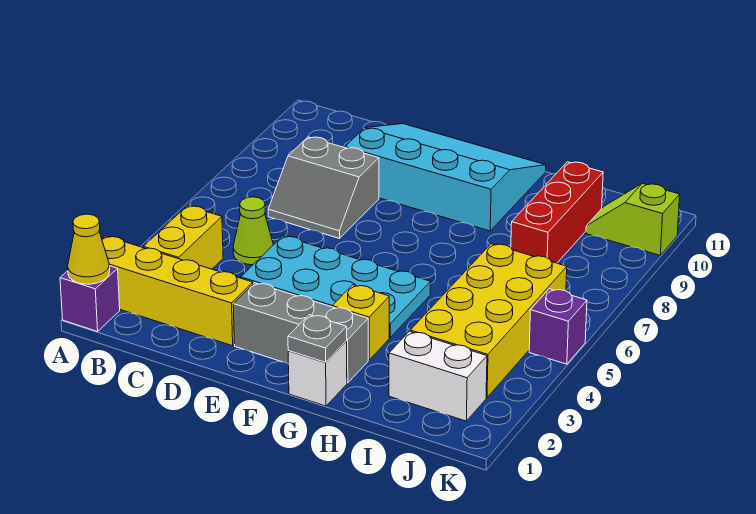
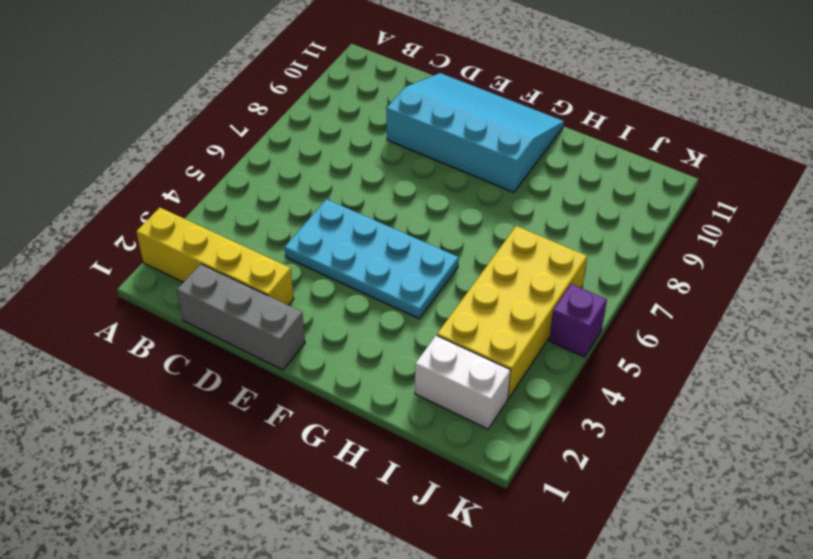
grey 1x3 brick [177,264,305,370] -> grey 1x3 brick moved to [233,283,368,383]
none -> purple 1x1 brick [60,266,120,332]
none -> yellow 1x2 brick [143,206,223,269]
none -> lime 1x1 cone [233,197,273,265]

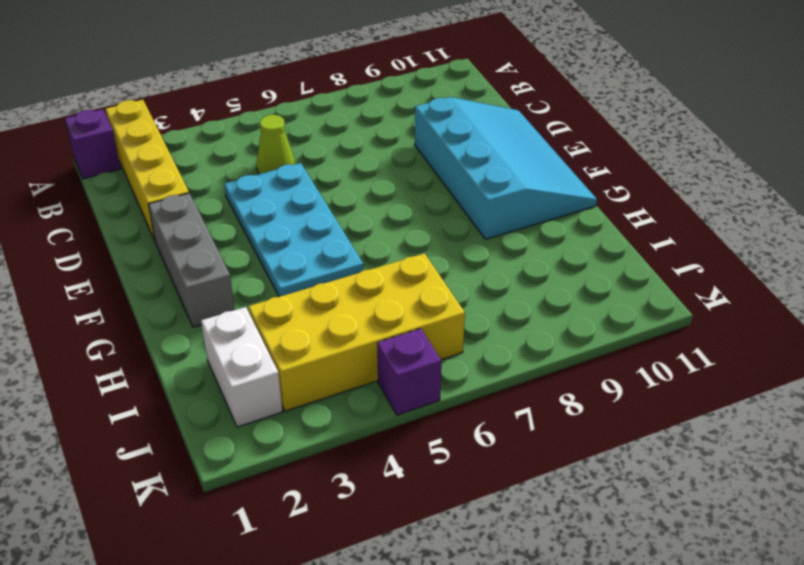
none -> yellow 1x2 brick [143,206,223,269]
none -> grey 2x2 slope [268,137,379,239]
none -> white 1x1 brick [288,341,347,406]

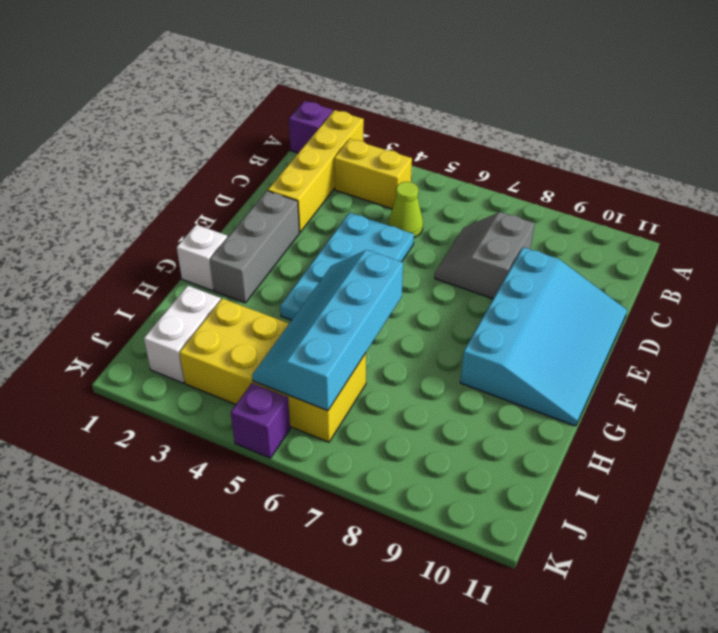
cyan 2x4 slope [252,250,403,411] -> none
none -> yellow 1x1 brick [332,285,389,360]
none -> red 1x3 brick [511,162,603,263]
none -> lime 1x2 slope [586,183,680,255]

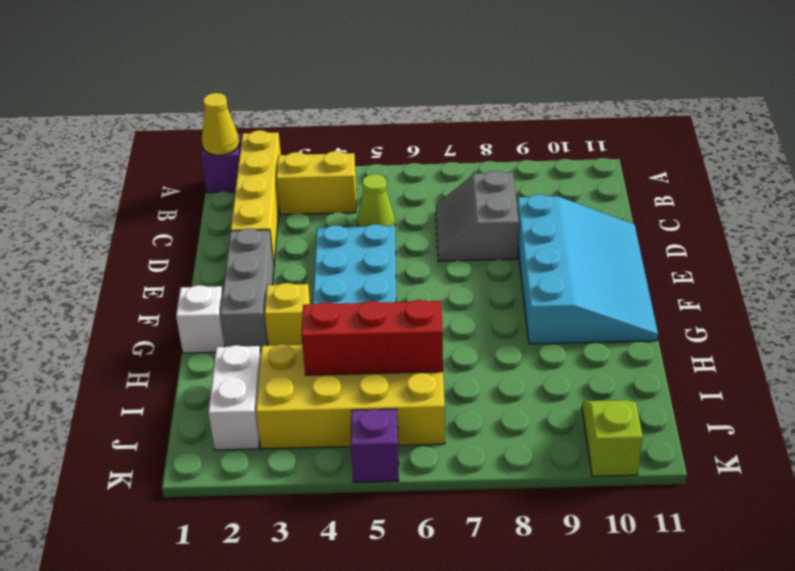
red 1x3 brick [301,300,443,375] -> red 1x3 brick moved to [511,162,603,263]
none -> grey 1x1 plate [288,315,347,362]

